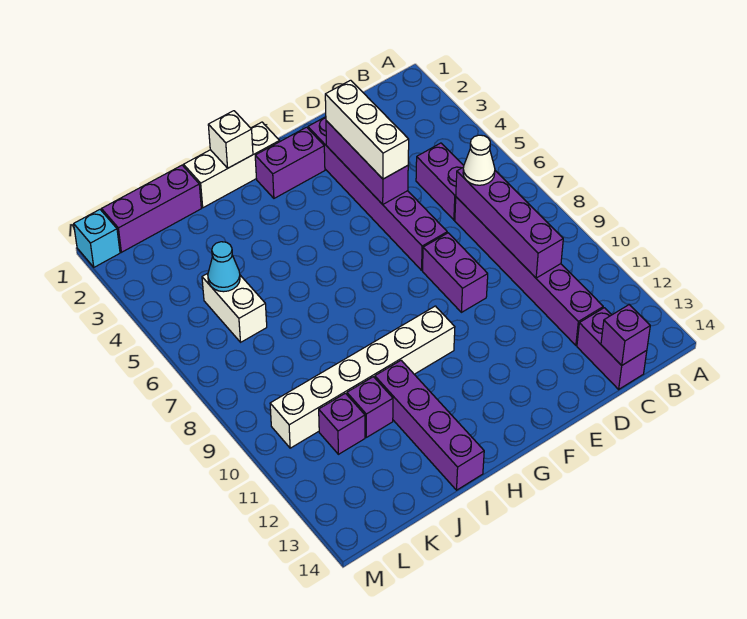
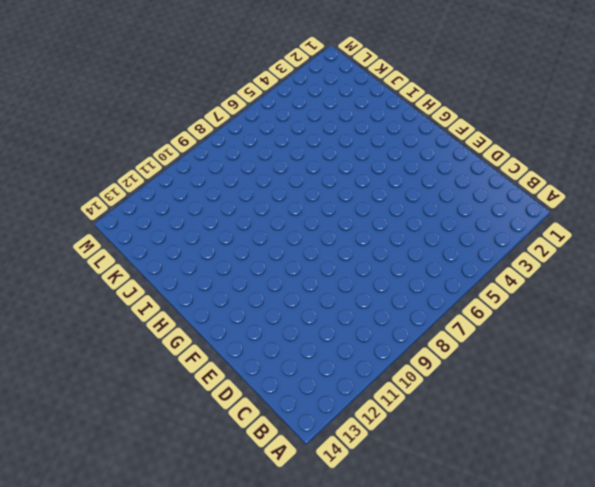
none -> purple 1x2 brick [416,143,464,220]
none -> purple 1x6 brick [455,197,603,345]
none -> purple 1x2 brick [577,308,647,389]

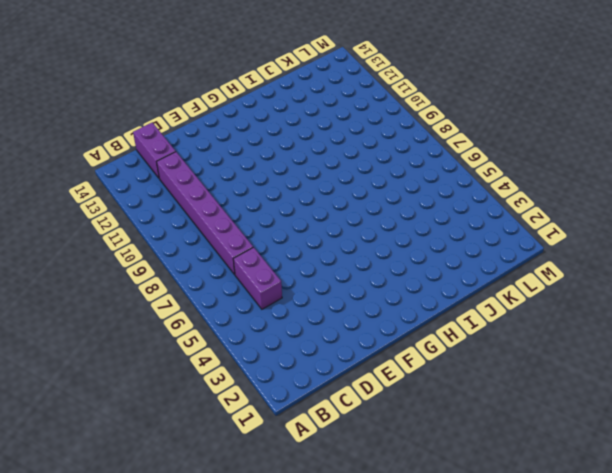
none -> purple 1x6 brick [308,117,447,270]
none -> purple 1x2 brick [423,233,488,312]
none -> purple 1x2 brick [255,127,325,198]

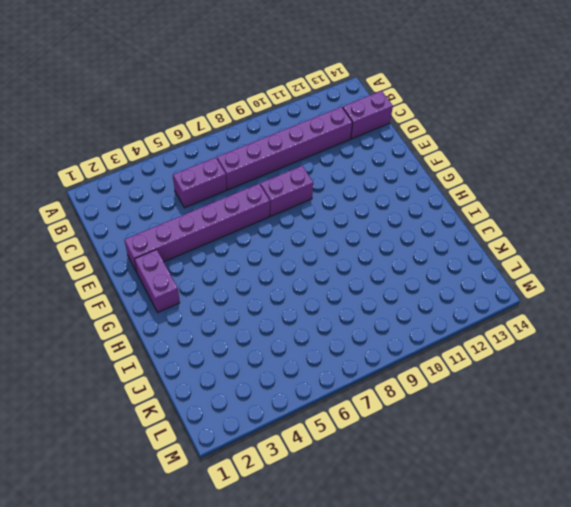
none -> white 1x3 brick [184,122,280,208]
none -> white 1x6 brick [270,306,455,448]
none -> purple 1x4 brick [375,360,484,490]

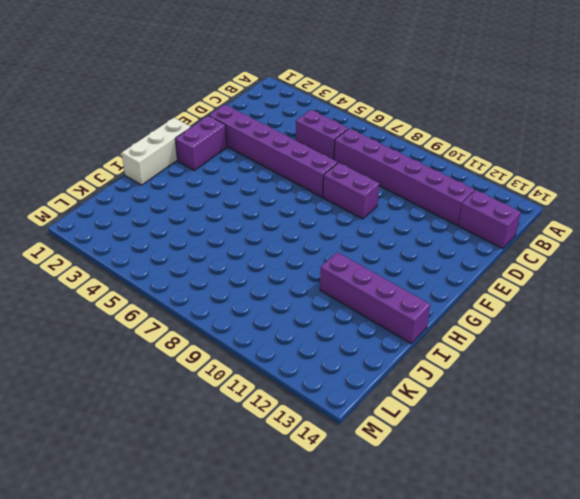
none -> white 1x6 brick [270,306,455,448]
none -> purple 1x3 brick [102,165,201,252]
none -> purple 1x1 brick [347,377,393,437]

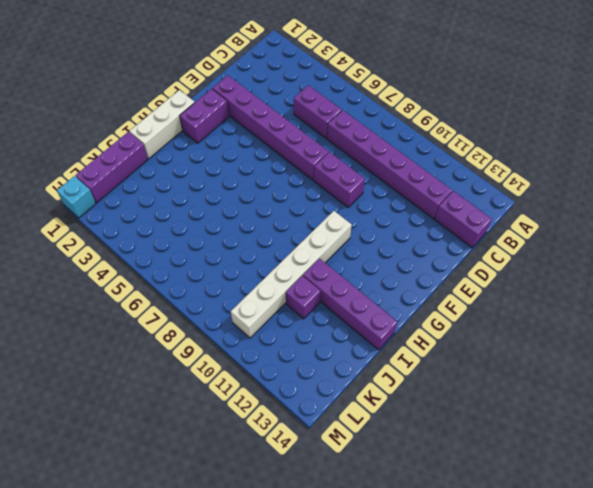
none -> white 1x2 brick [202,273,267,342]
none -> purple 1x1 brick [319,393,365,454]
none -> purple 1x4 brick [456,167,563,278]

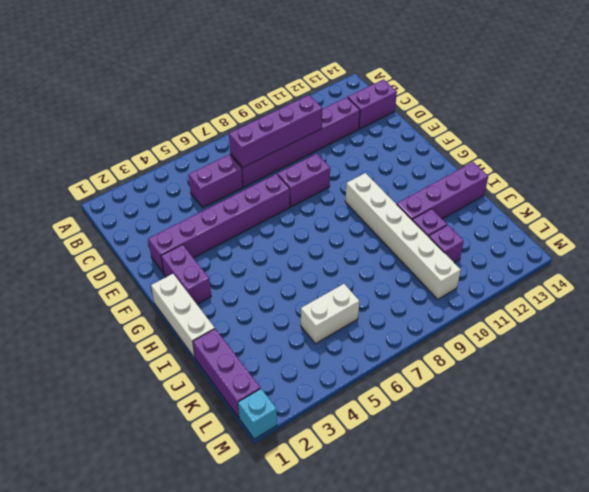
none -> purple 1x1 brick [601,305,650,365]
none -> purple 1x3 brick [326,121,408,204]
none -> white 1x1 brick [208,111,253,168]

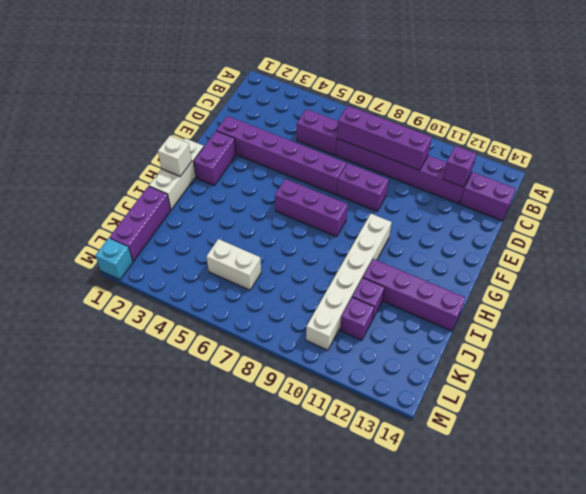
purple 1x1 brick [443,146,476,187] -> purple 1x1 brick moved to [601,305,650,365]
purple 1x3 brick [275,179,348,237] -> purple 1x3 brick moved to [326,121,408,204]
none -> cyan 1x1 cone [208,242,240,292]
none -> white 1x1 cone [463,135,495,185]
none -> white 1x3 brick [325,80,409,179]

